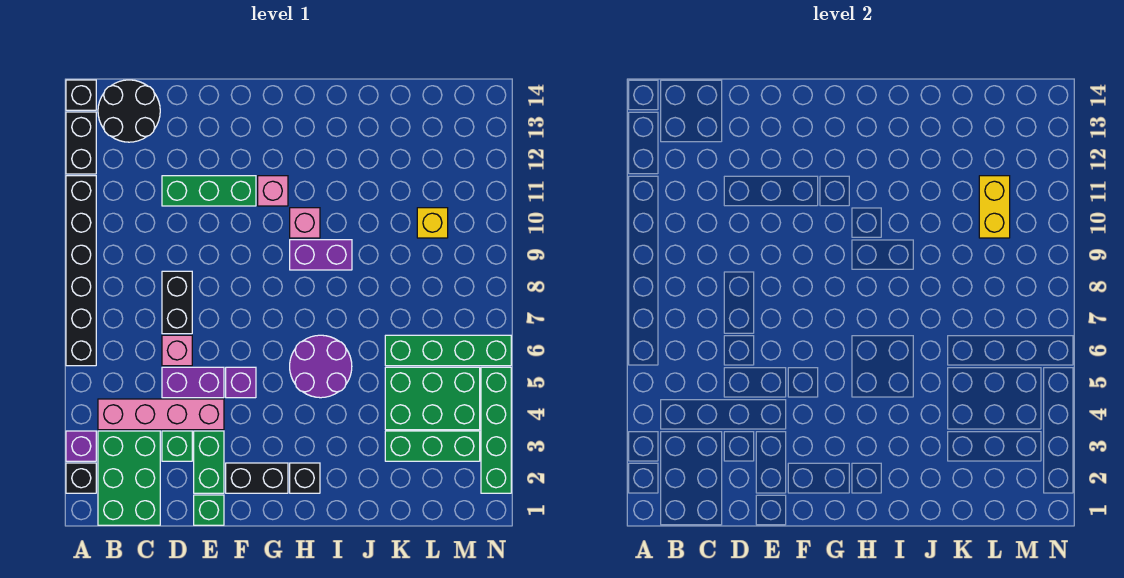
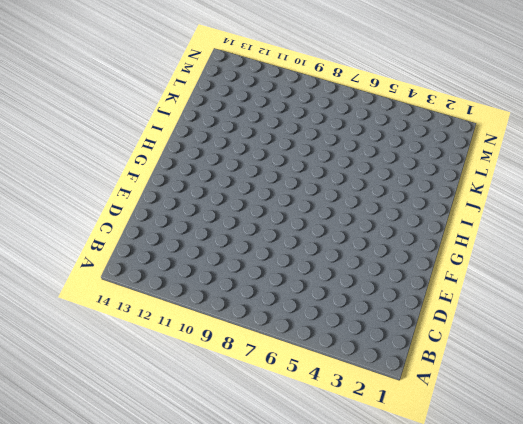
none -> black 1x1 brick [66,463,96,493]
none -> purple 1x1 brick [66,431,96,461]
none -> black 1x6 brick [66,176,96,366]

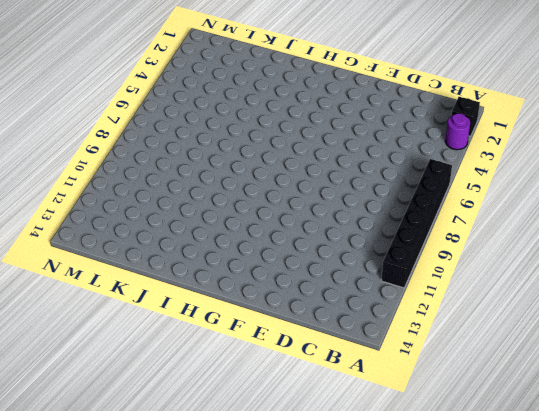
purple 1x1 round brick [445,113,470,150] -> purple 1x1 brick [66,431,96,461]
none -> black 1x2 brick [66,112,96,174]
none -> black 1x1 brick [66,80,96,110]
none -> green 2x3 brick [98,431,160,525]

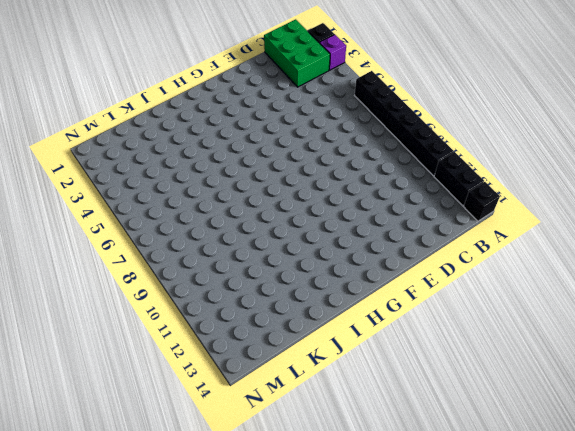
none -> pink 1x4 brick [98,399,224,430]
none -> black 2x2 round brick [98,80,160,142]
none -> green 1x1 brick [162,431,192,461]

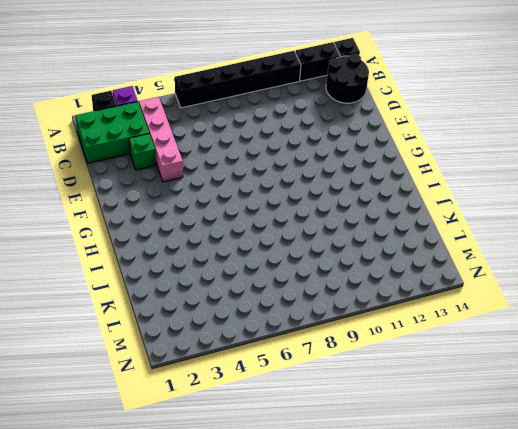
none -> purple 1x2 brick [162,367,224,398]
none -> pink 1x1 brick [162,335,192,366]
none -> black 1x2 brick [162,271,192,334]

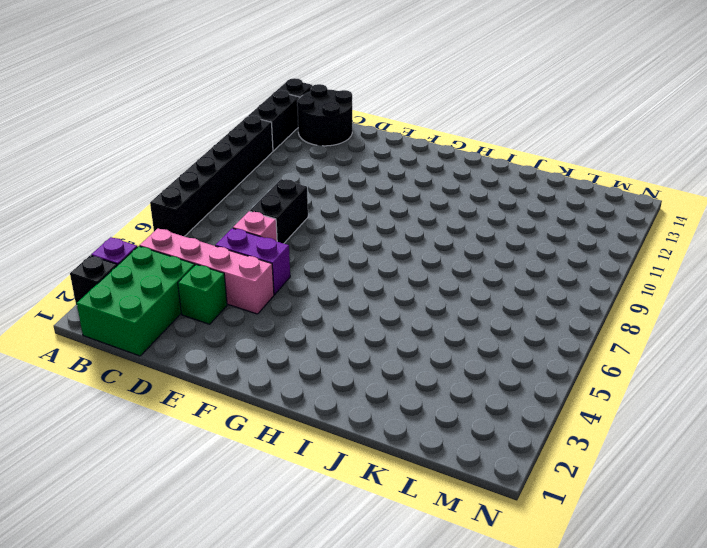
none -> green 1x3 brick [162,176,256,206]
none -> green 1x1 brick [194,495,224,525]
none -> green 1x2 brick [194,431,224,493]

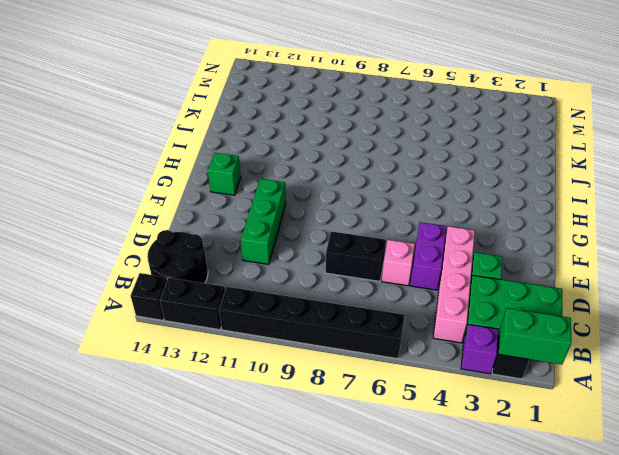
green 1x2 brick [499,308,571,365] -> green 1x2 brick moved to [194,431,224,493]
green 1x1 brick [208,153,241,195] -> green 1x1 brick moved to [194,495,224,525]
none -> black 1x2 brick [226,463,288,493]
none -> purple 1x1 brick [226,367,256,398]
none -> pink 1x1 brick [258,176,288,206]

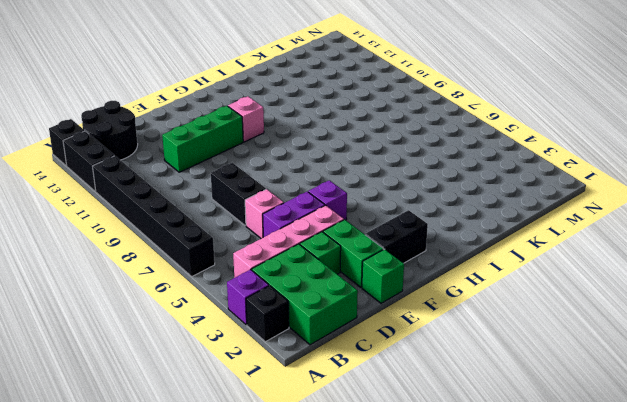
none -> black 1x1 brick [290,463,320,493]
none -> purple 2x2 round brick [290,335,352,398]
none -> purple 1x2 brick [290,240,352,270]

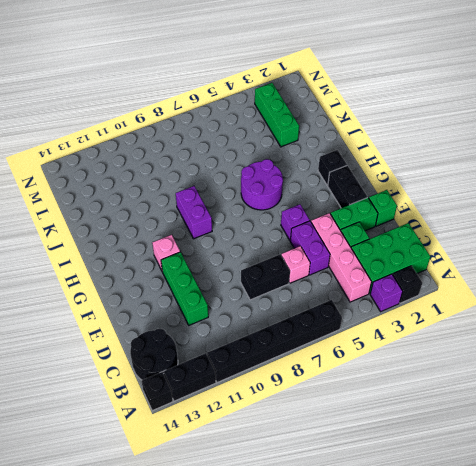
none -> pink 1x1 brick [290,208,320,238]
none -> green 2x3 brick [385,367,480,430]
none -> green 1x4 brick [385,335,511,366]

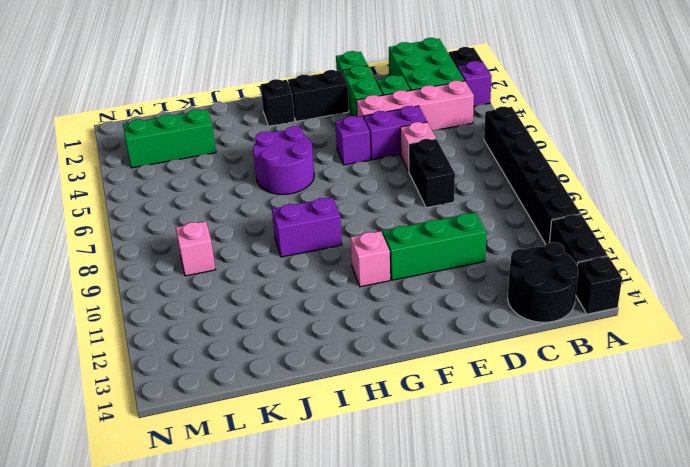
pink 1x1 brick [175,221,216,276] -> pink 1x1 brick moved to [290,208,320,238]
none -> green 2x3 brick [385,367,480,430]
none -> green 1x4 brick [385,335,511,366]
none -> yellow 1x1 brick [417,208,448,238]

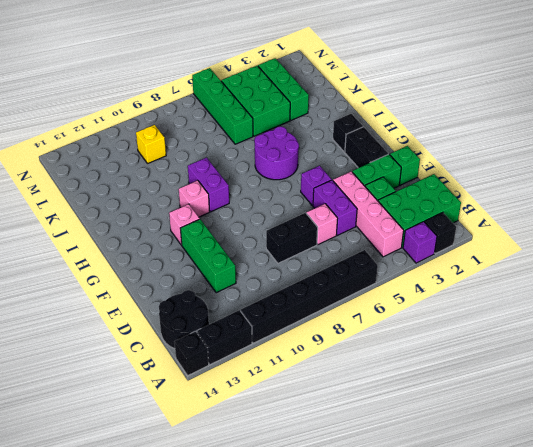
none -> green 1x4 brick [481,367,511,493]
none -> yellow 1x2 brick [979,176,1010,238]

